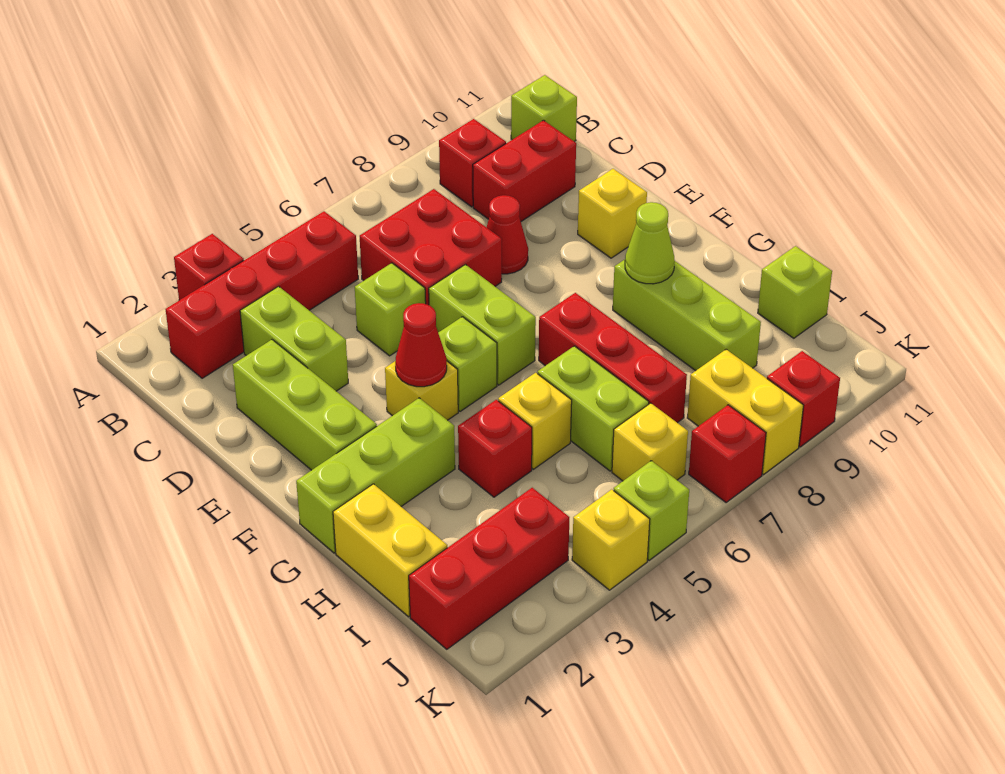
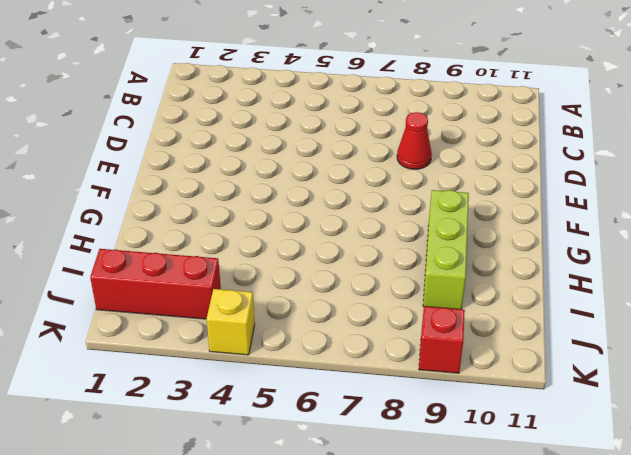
none -> red 1x1 brick [174,234,244,300]
none -> red 1x4 brick [165,211,358,378]
none -> red 1x1 brick [439,119,506,207]
none -> lime 1x1 brick [511,75,577,141]

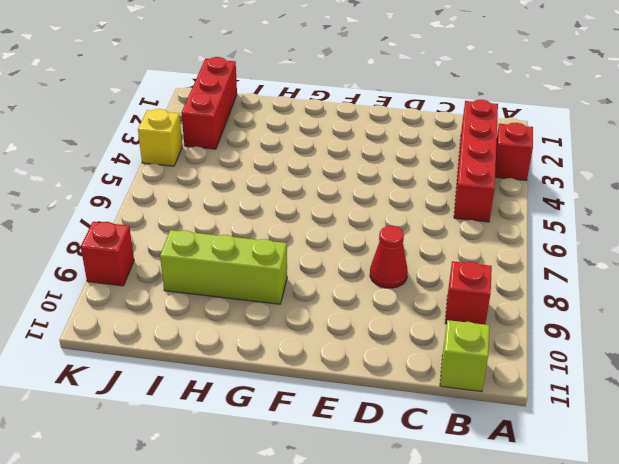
none -> lime 1x2 brick [240,286,348,391]
none -> red 2x2 brick [360,189,502,305]
none -> red 1x2 brick [473,120,576,221]
none -> lime 1x3 brick [233,340,377,470]

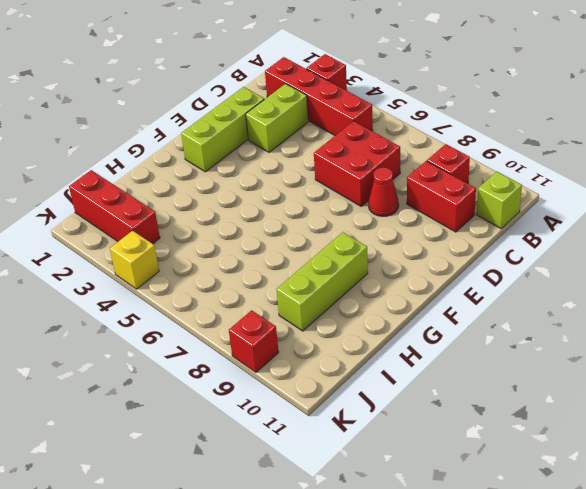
none -> lime 1x1 brick [355,263,426,356]
none -> lime 1x2 brick [429,265,536,385]
none -> yellow 1x1 brick [578,169,647,258]
none -> yellow 1x1 brick [385,361,458,420]

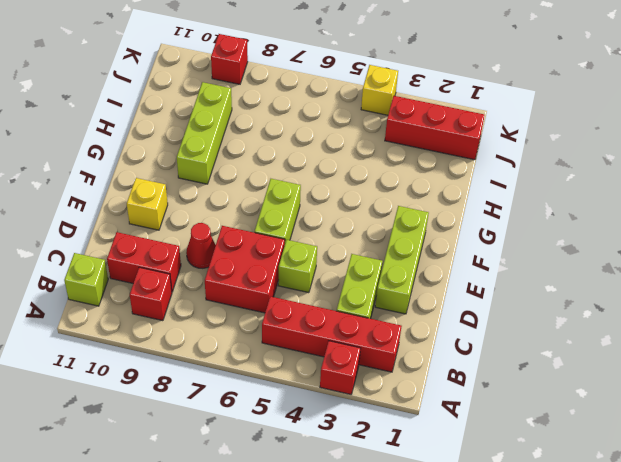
none -> yellow 1x1 brick [385,361,458,420]
none -> lime 1x1 brick [438,317,497,411]
none -> lime 1x3 brick [296,398,455,553]
none -> red 1x3 brick [539,293,687,423]

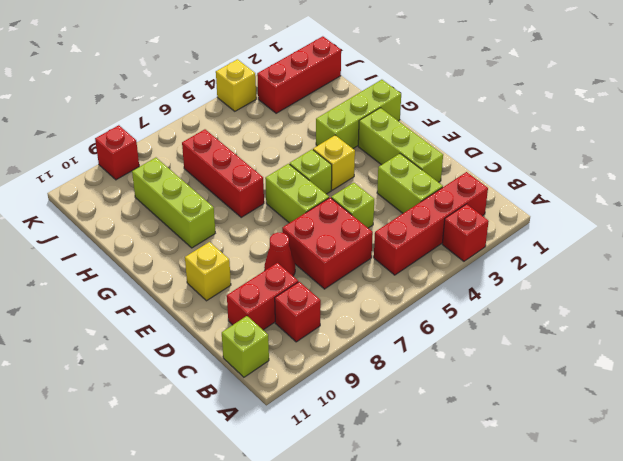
none -> yellow 1x2 brick [333,484,447,617]
none -> red 1x1 brick [458,400,532,497]
none -> yellow 1x1 brick [498,373,572,469]
none -> lime 1x2 brick [538,346,649,471]

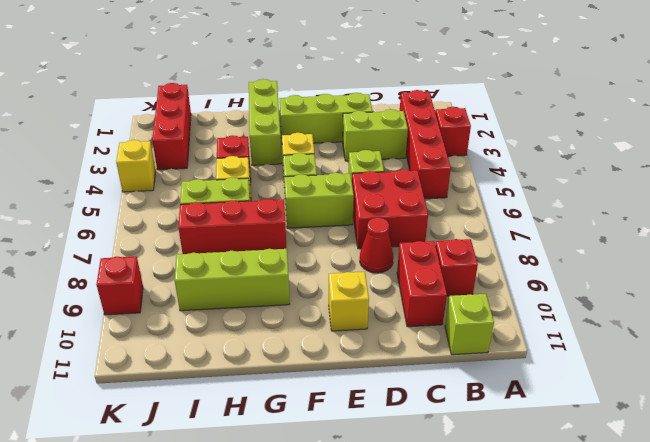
none -> yellow 1x2 brick [333,484,447,617]
none -> lime 1x1 brick [758,246,832,338]
none -> yellow 1x1 brick [612,403,688,481]
none -> yellow 1x2 brick [687,349,804,475]

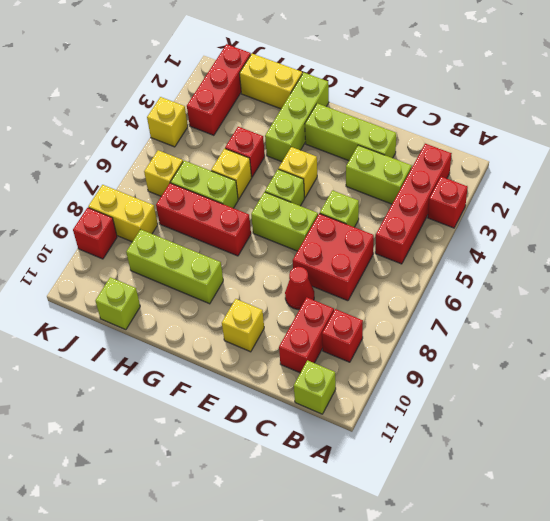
none -> lime 1x1 brick [614,461,689,560]
none -> red 1x1 brick [689,405,766,503]
none -> red 1x1 cone [395,303,447,387]
none -> lime 1x1 cone [625,202,675,284]

